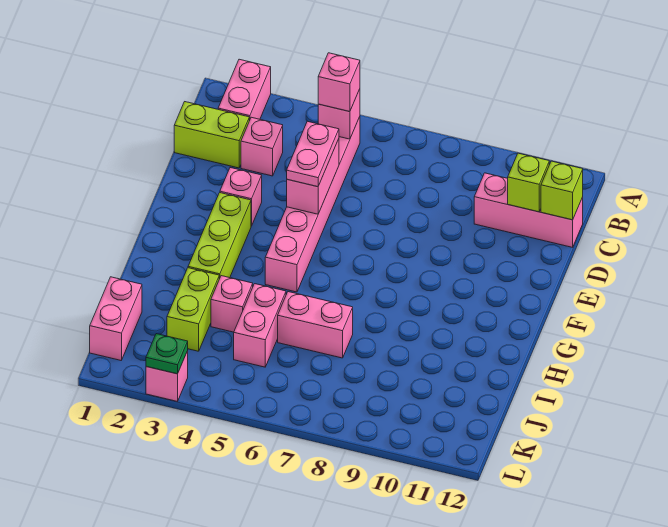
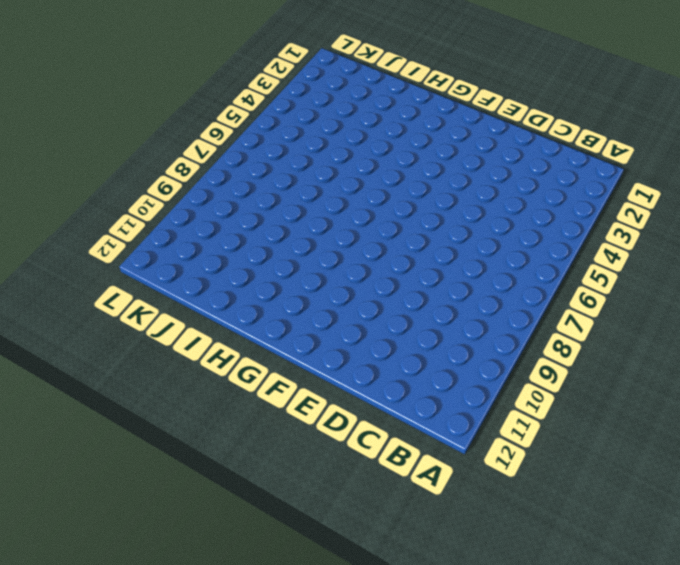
none -> pink 1x2 brick [218,59,271,121]
none -> pink 1x6 brick [265,117,360,292]
none -> lime 1x2 brick [174,102,249,168]

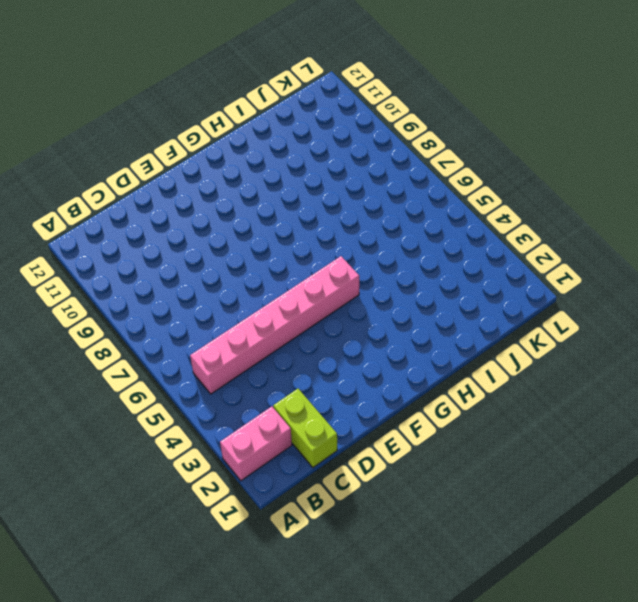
none -> pink 1x1 brick [241,117,283,176]
none -> pink 1x3 brick [474,173,583,247]
none -> pink 1x1 brick [220,168,262,226]

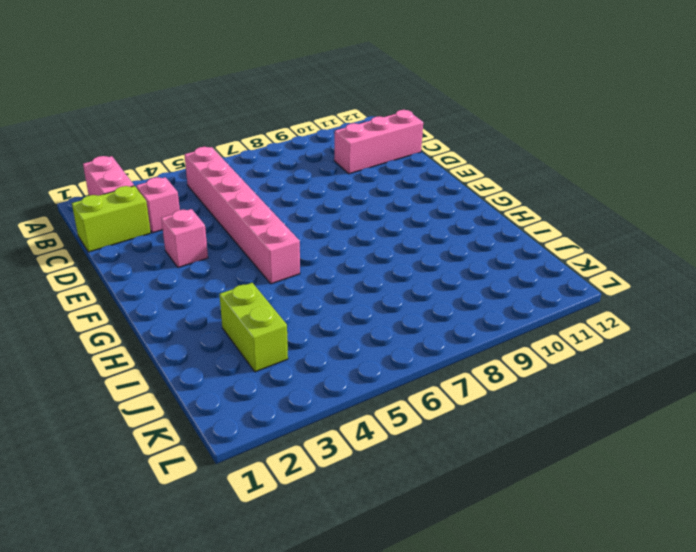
none -> lime 1x3 brick [188,193,251,279]
none -> pink 1x1 brick [211,276,253,332]
none -> pink 1x2 brick [234,284,286,367]

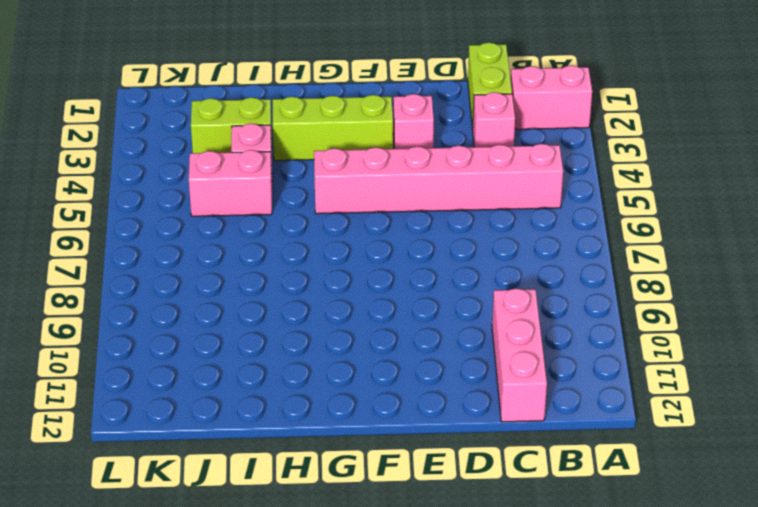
none -> pink 1x2 brick [278,292,353,358]
none -> pink 1x2 brick [90,277,142,360]
none -> pink 1x1 brick [146,351,188,401]

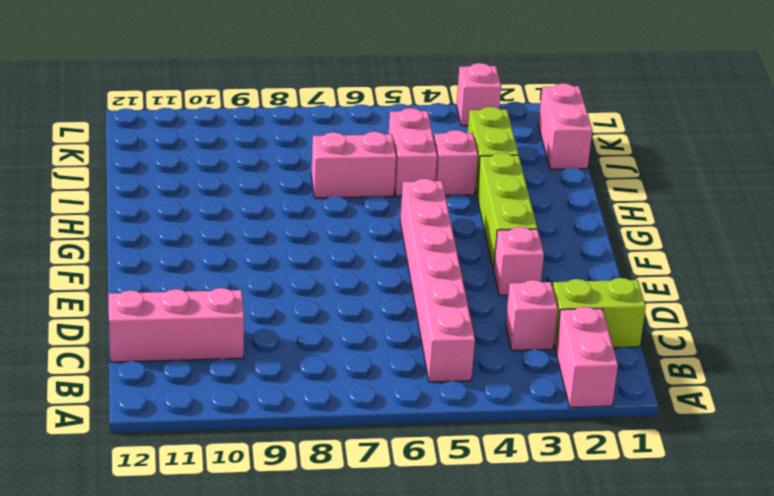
none -> pink 1x1 brick [318,89,360,139]
none -> lime 1x1 brick [508,153,549,212]
none -> lime 1x1 brick [541,161,583,220]

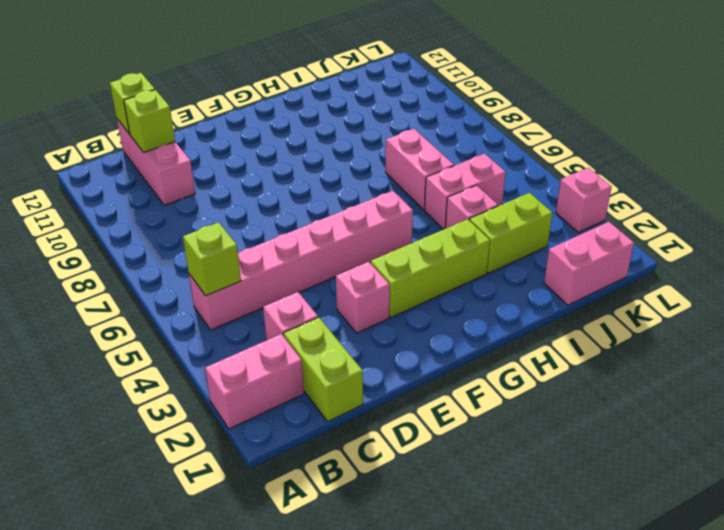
lime 1x1 brick [183,222,241,296] -> pink 1x1 brick [318,89,360,139]
none -> pink 1x2 brick [287,139,339,214]
none -> green 1x1 plate [146,334,188,374]
none -> pink 1x1 brick [318,53,360,112]

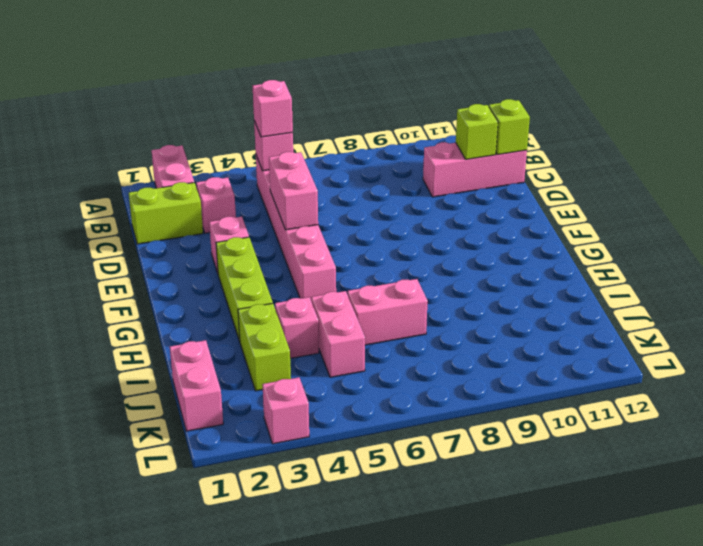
none -> green 1x1 plate [146,334,188,374]
none -> pink 1x2 plate [287,121,339,187]

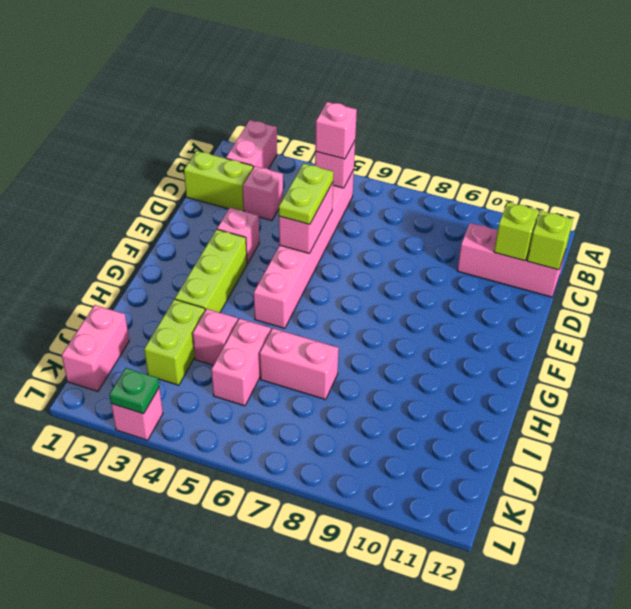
lime 1x2 plate [279,164,333,224] -> pink 1x2 plate [287,121,339,187]

